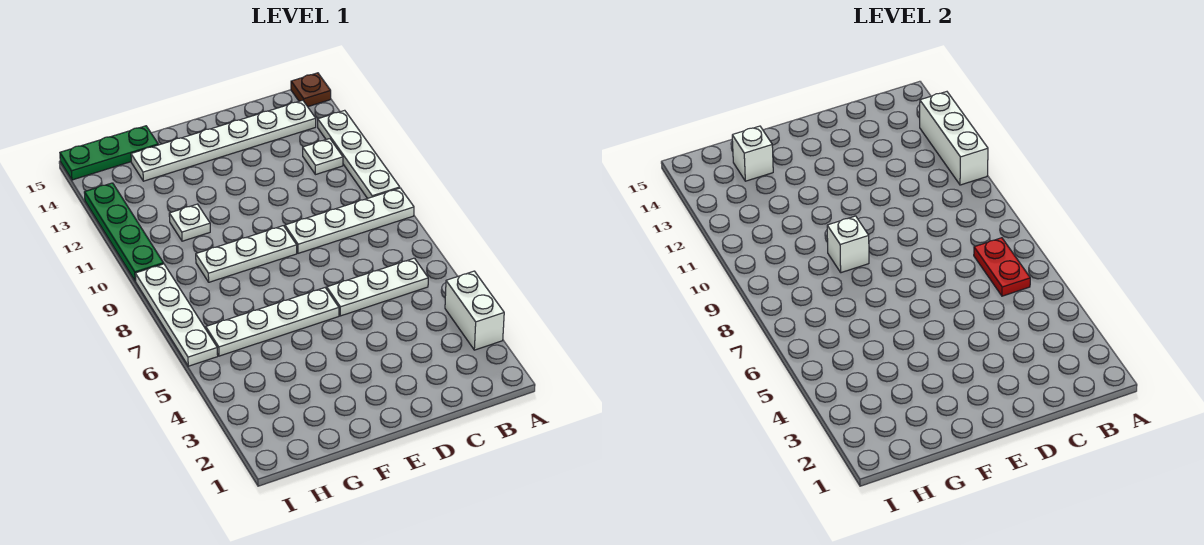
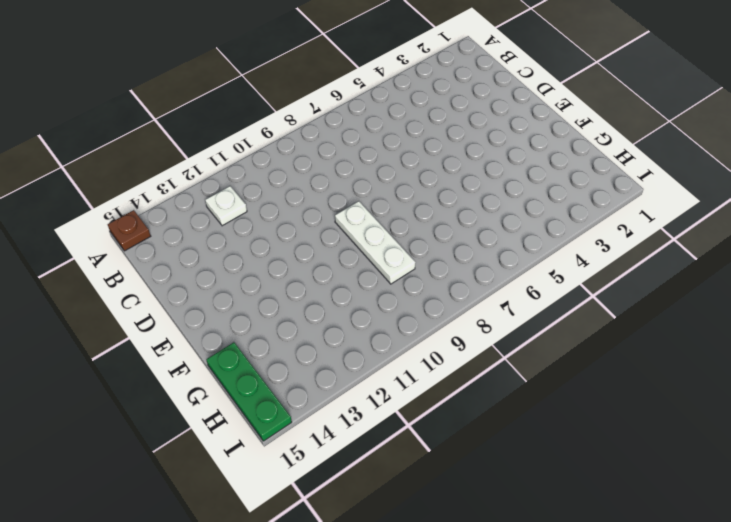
none -> white 1x2 brick [445,271,504,350]
none -> white 1x4 plate [285,188,414,253]
none -> white 1x4 plate [318,110,400,198]

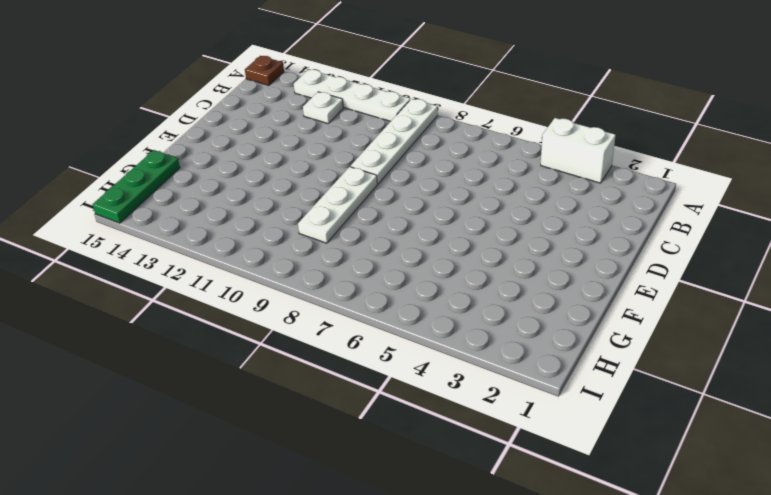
none -> white 1x3 plate [327,258,428,316]
none -> white 1x6 plate [131,100,316,181]
none -> white 1x4 plate [206,288,339,356]

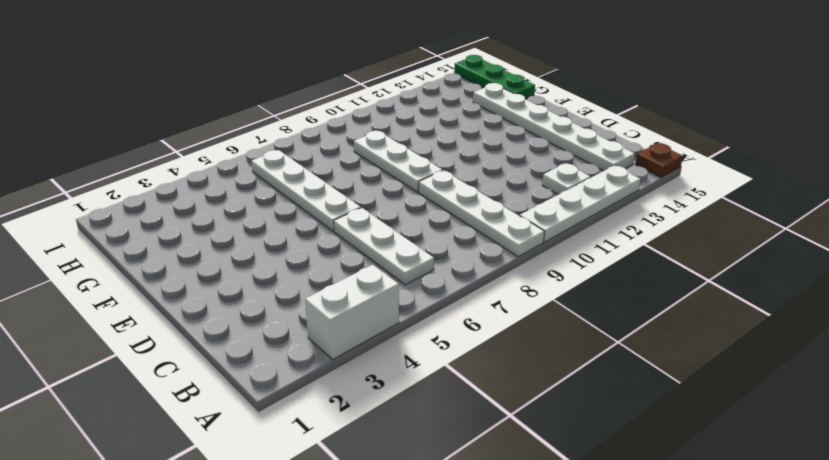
none -> white 1x1 plate [169,204,210,241]
none -> white 1x4 plate [135,264,218,366]
none -> green 1x4 plate [84,183,164,281]

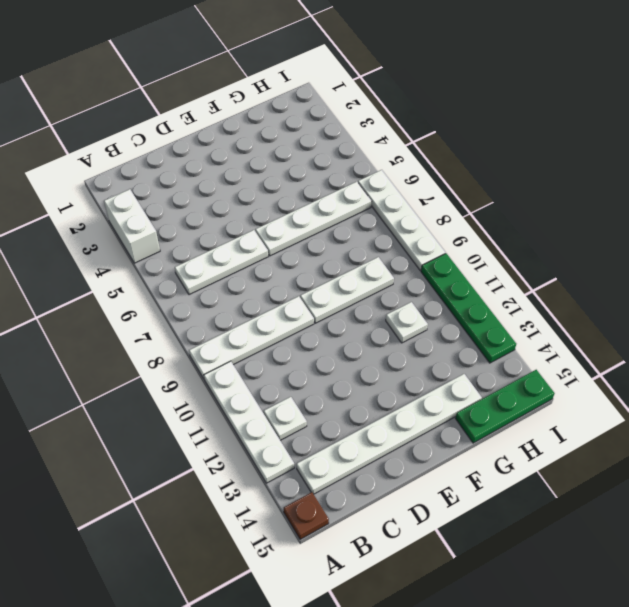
none -> white 1x3 brick [920,92,988,185]
none -> red 1x2 plate [974,238,1030,296]
none -> white 1x1 brick [827,216,869,273]

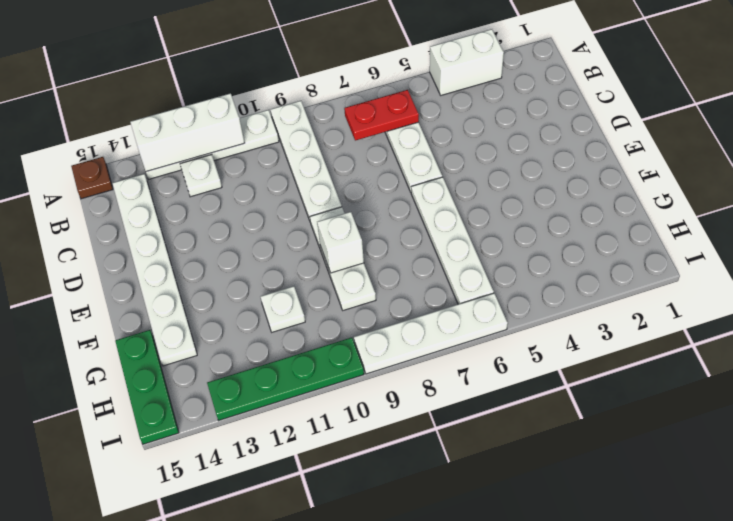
none -> white 1x1 brick [732,126,773,181]

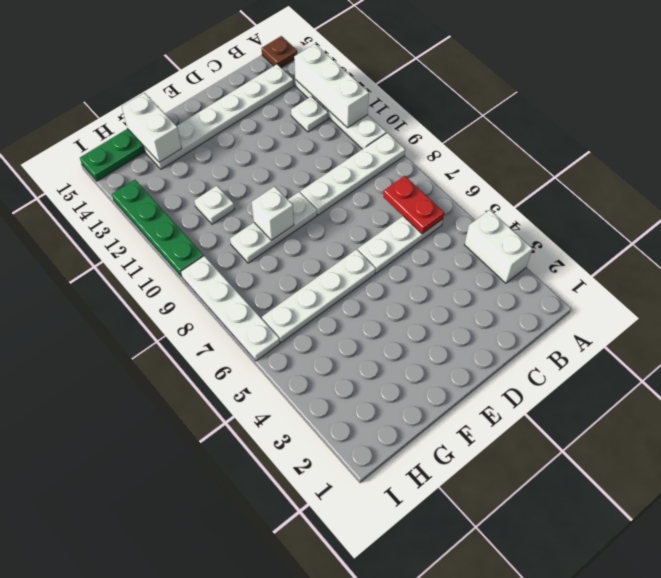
white 1x2 brick [122,93,182,162] -> white 1x1 brick [732,126,773,181]

